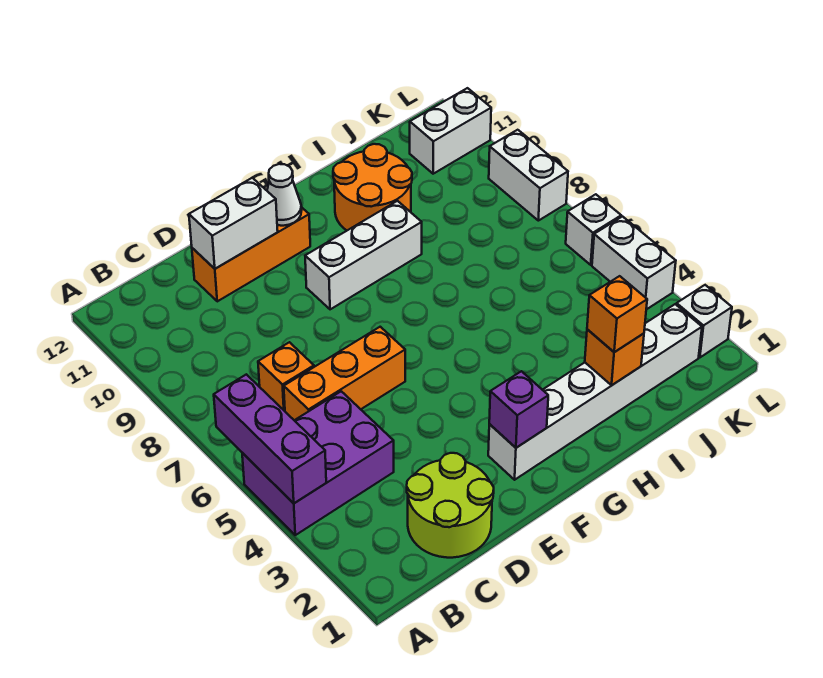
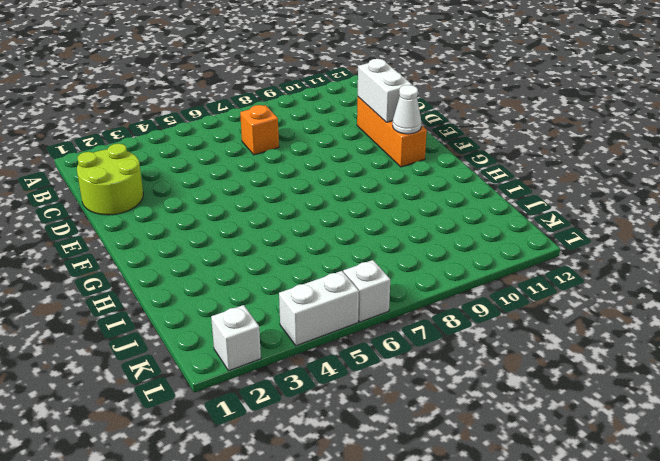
none -> purple 2x3 brick [242,391,394,535]
none -> orange 1x3 brick [284,327,405,420]
none -> white 1x6 brick [488,304,702,480]

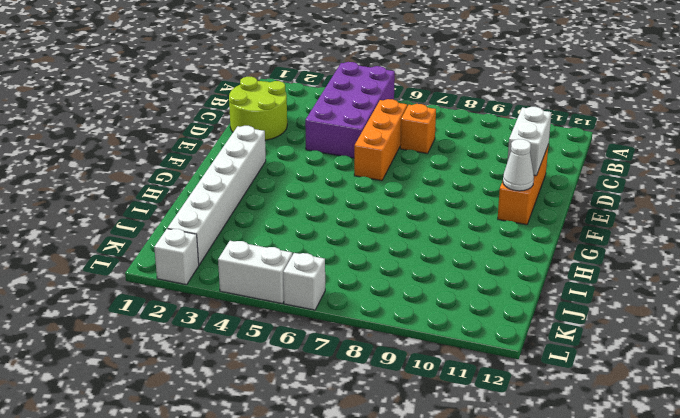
purple 2x4 brick [305,62,395,158] -> purple 2x3 brick [242,391,394,535]
none -> white 1x3 brick [305,201,422,309]
none -> orange 2x2 round brick [333,144,412,230]
none -> white 1x2 brick [410,88,491,174]

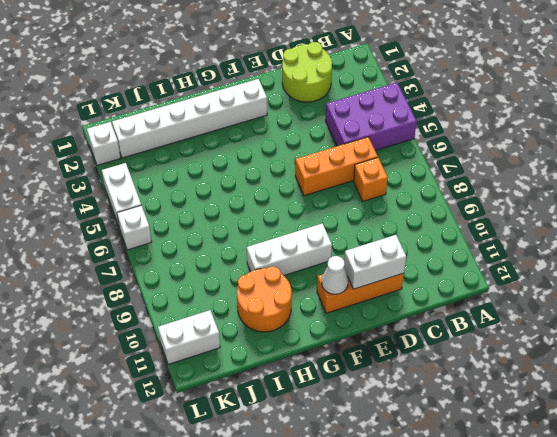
none -> white 1x2 brick [489,130,568,221]
none -> purple 1x3 brick [214,374,326,503]
none -> purple 1x1 brick [489,371,548,448]

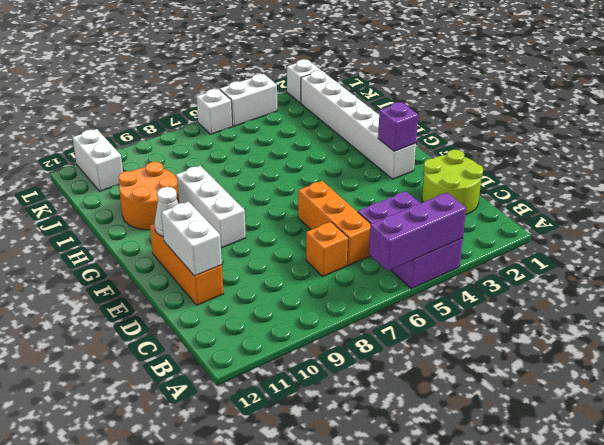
none -> white 1x2 brick [489,130,568,221]
none -> orange 1x1 brick [585,329,644,385]
none -> orange 1x1 brick [587,276,647,352]

